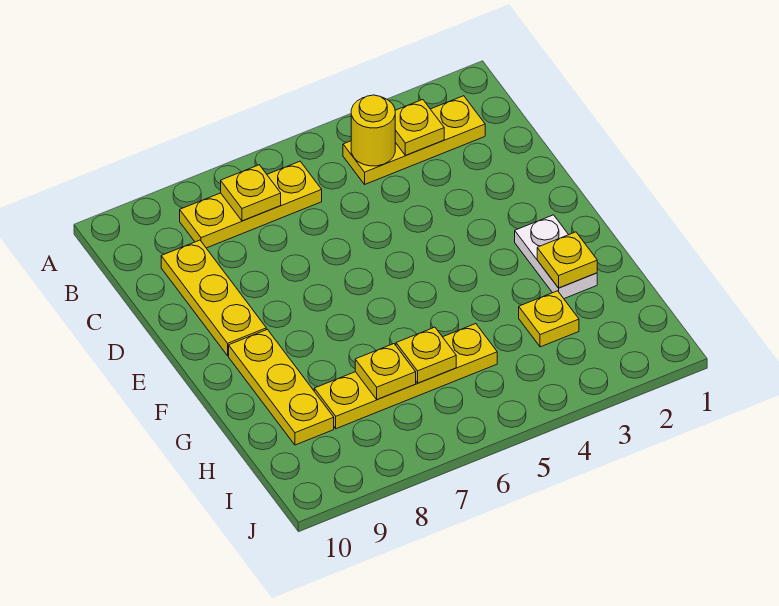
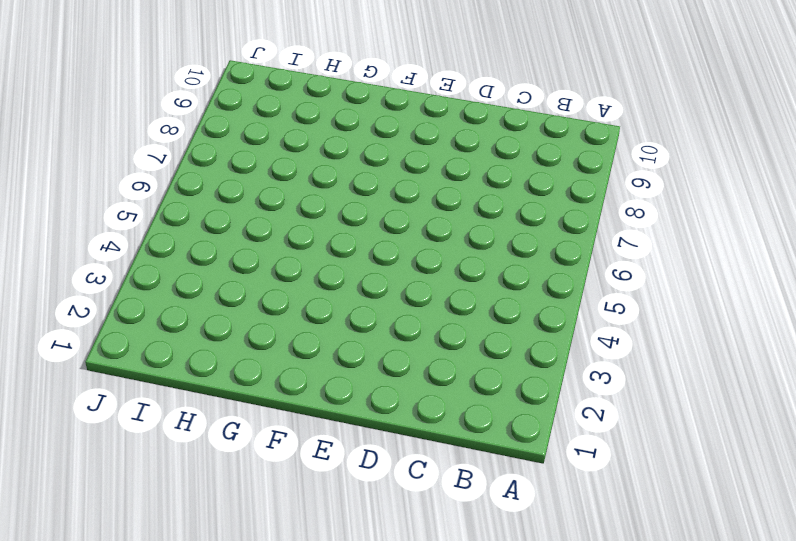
none -> yellow 1x3 plate [343,96,485,184]
none -> yellow 1x3 plate [180,161,322,248]
none -> yellow 1x3 plate [161,240,266,356]

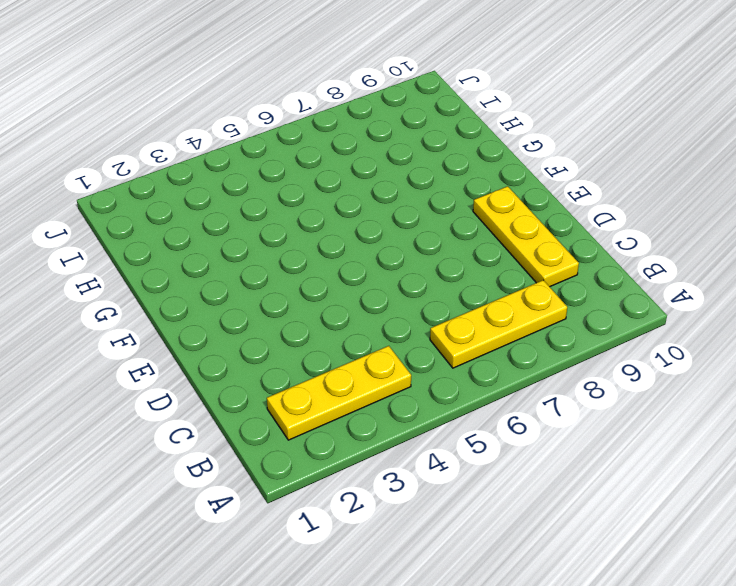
none -> white 1x2 plate [515,215,597,299]
none -> yellow 1x3 plate [229,329,334,445]
none -> yellow 1x1 plate [519,291,579,347]

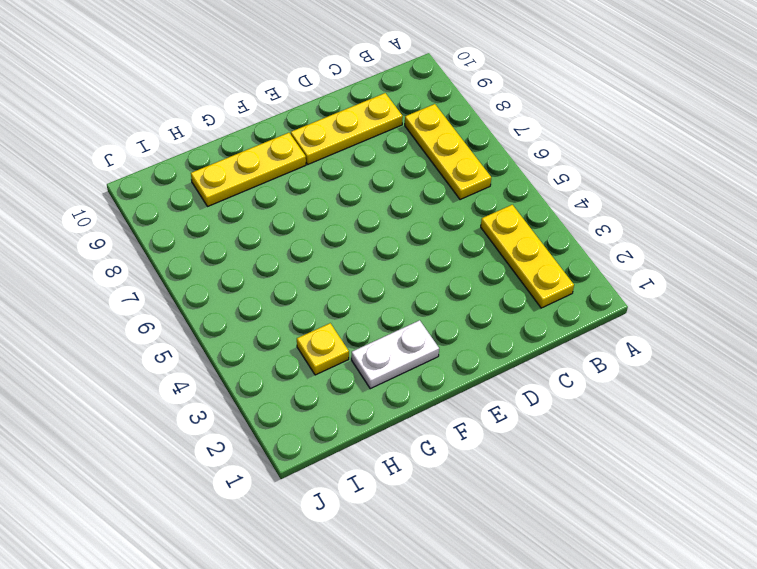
none -> yellow 1x4 plate [314,324,497,429]
none -> yellow 1x1 plate [395,99,444,155]
none -> yellow 1x1 round brick [351,95,395,166]

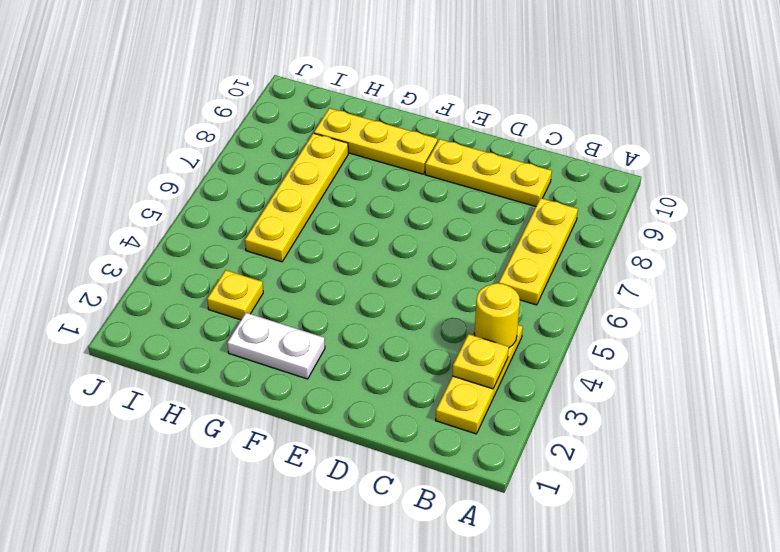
none -> yellow 1x1 plate [221,165,281,221]
none -> yellow 1x1 plate [537,232,597,288]
none -> yellow 1x1 plate [396,327,456,383]

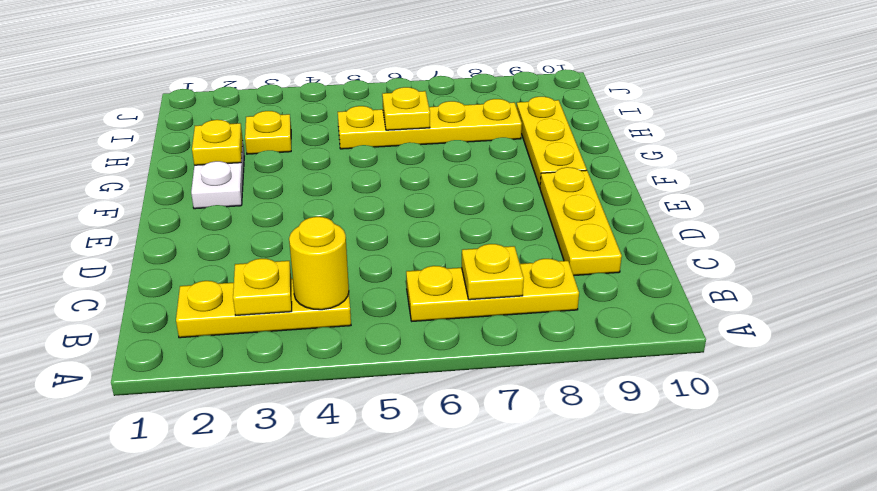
none -> yellow 1x1 plate [355,344,416,400]

